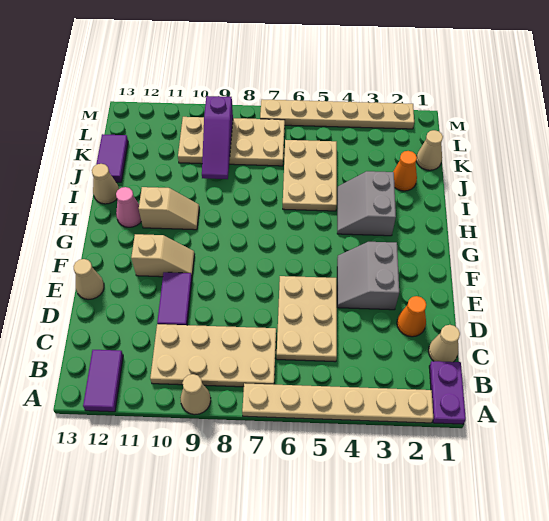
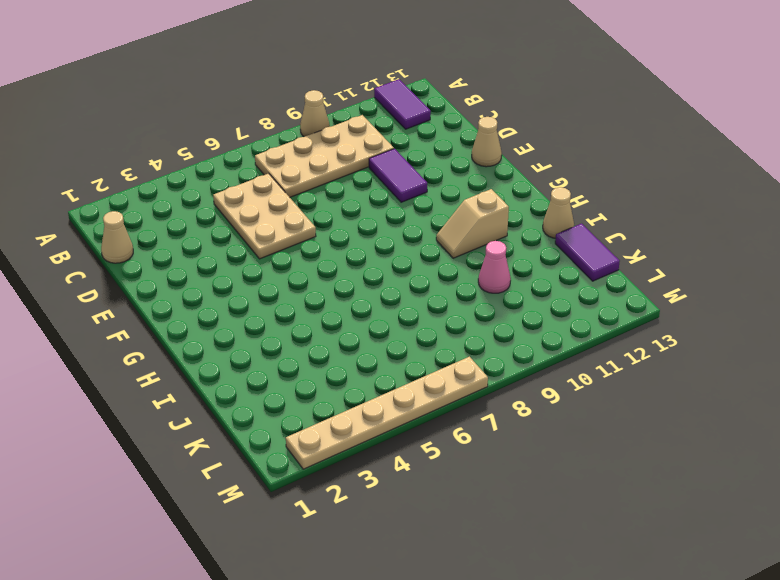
pink 1x1 cone [478,241,511,293] -> pink 1x1 cone moved to [116,187,141,227]
none -> purple 1x2 plate [429,361,466,424]
none -> tan 1x6 plate [242,383,433,423]
none -> orange 1x1 cone [397,296,426,337]

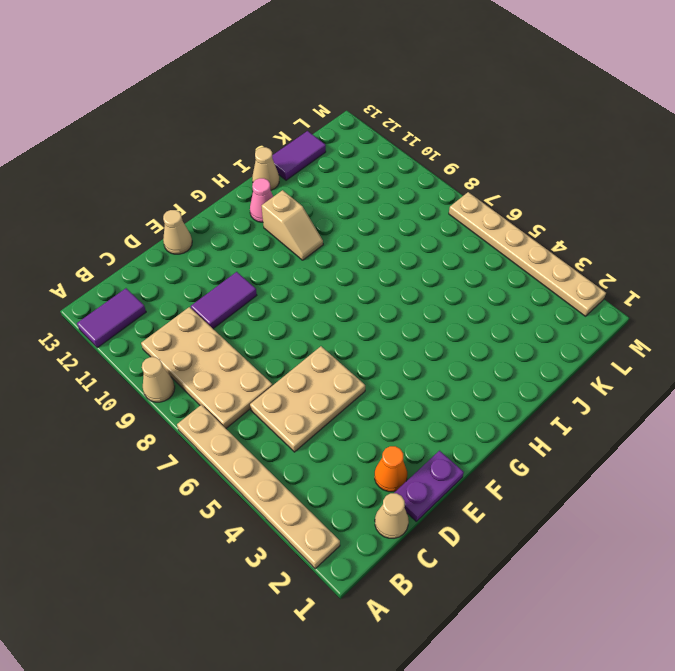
purple 1x2 plate [394,451,464,521] -> purple 1x2 plate moved to [429,361,466,424]
none -> grey 2x2 slope [337,242,399,310]
none -> tan 1x2 slope [131,234,195,277]
none -> grey 2x2 slope [337,171,396,236]

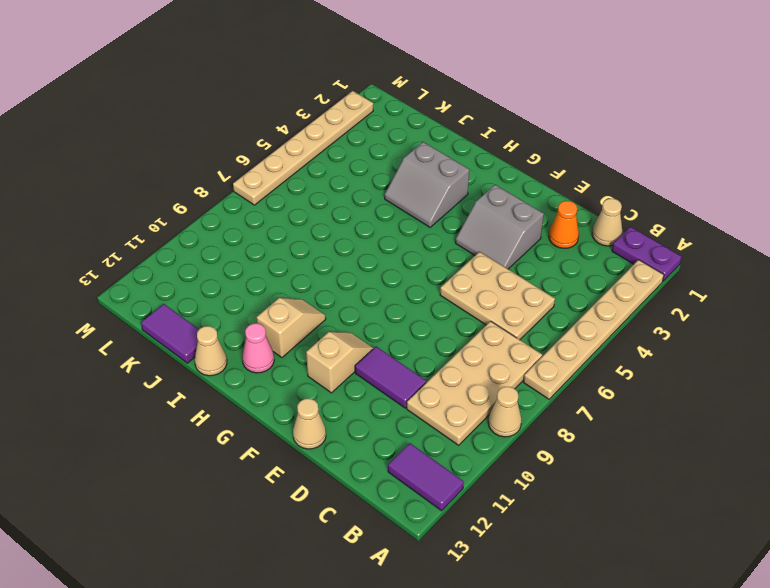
none -> tan 2x3 plate [283,140,337,211]
none -> orange 1x1 cone [393,151,417,191]
none -> tan 1x1 cone [416,130,443,170]

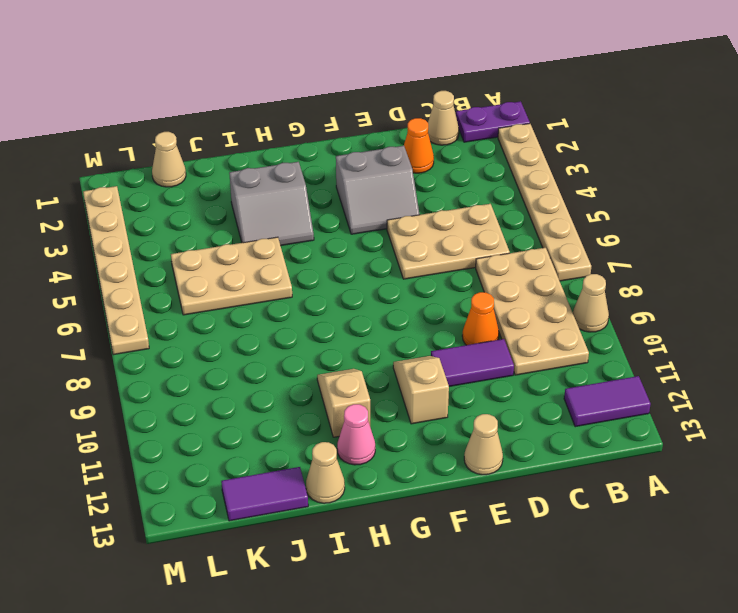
orange 1x1 cone [462,292,499,345] -> orange 1x1 cone moved to [393,151,417,191]
none -> tan 2x4 plate [178,117,285,166]
none -> purple 1x3 slope [202,96,233,179]

